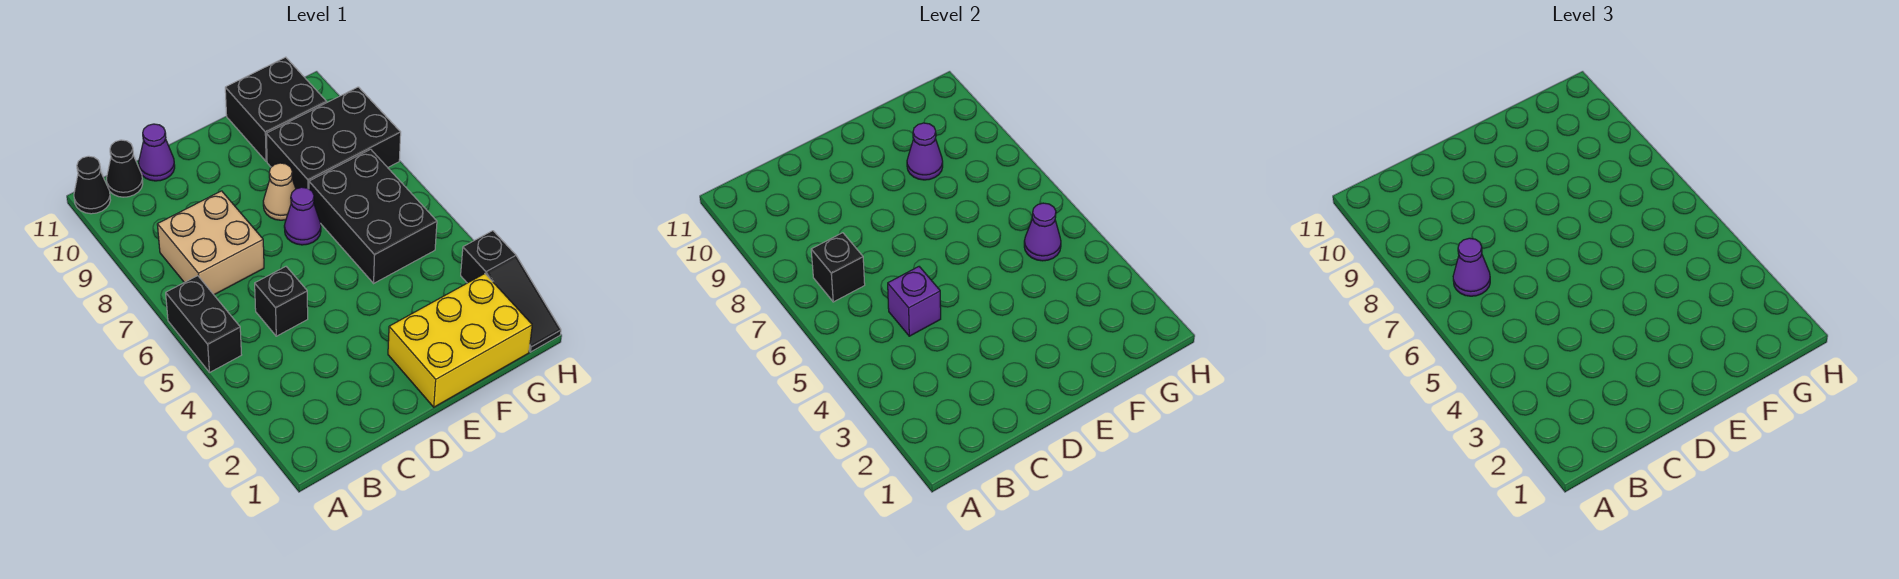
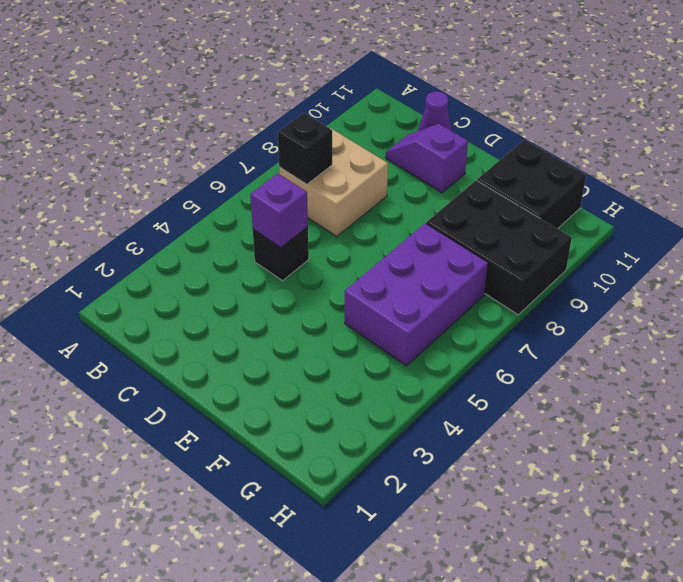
purple 1x2 slope [386,124,468,193] -> none
purple 2x3 brick [345,223,488,366] -> black 2x3 brick [309,149,437,283]
none -> black 1x2 brick [166,276,241,372]
none -> black 1x1 cone [74,156,110,214]
none -> black 1x1 cone [107,140,143,197]

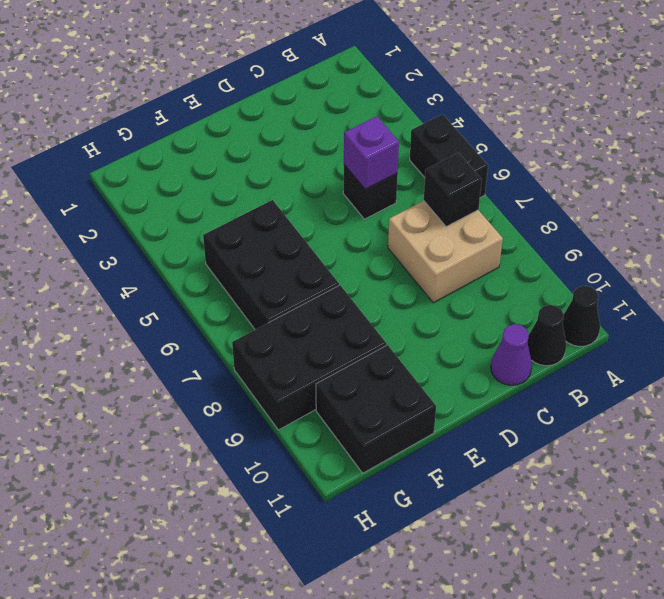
none -> yellow 2x3 brick [388,274,532,407]
none -> purple 1x1 cone [284,187,321,245]
none -> tan 1x1 cone [263,163,296,220]

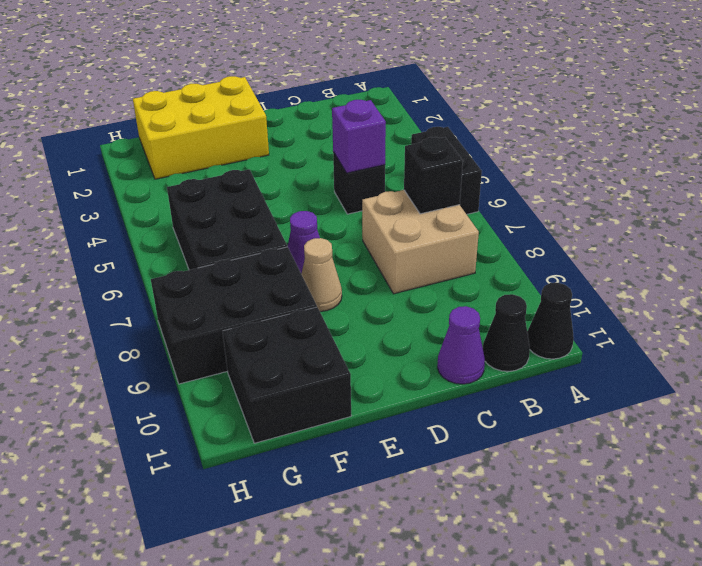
none -> black 1x3 slope [461,231,561,352]
none -> purple 1x1 cone [907,123,943,180]
none -> purple 1x1 cone [1024,203,1061,261]

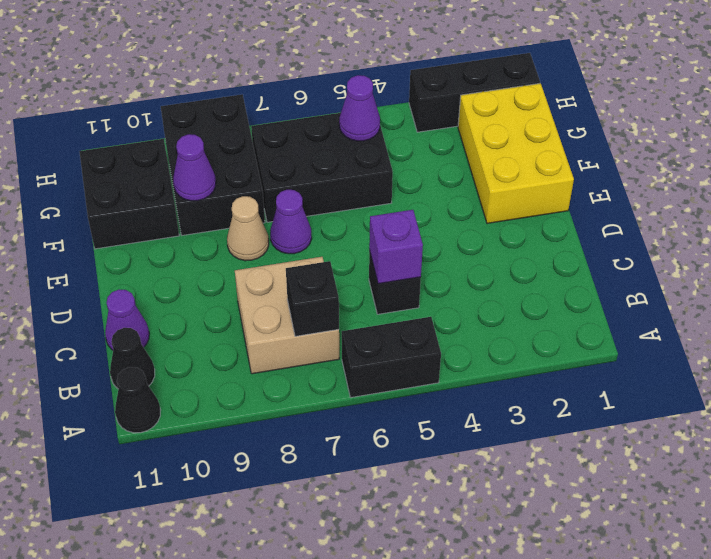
black 1x3 brick [409,53,540,132] -> black 1x3 slope [461,231,561,352]
none -> purple 1x1 cone [1453,238,1490,296]

